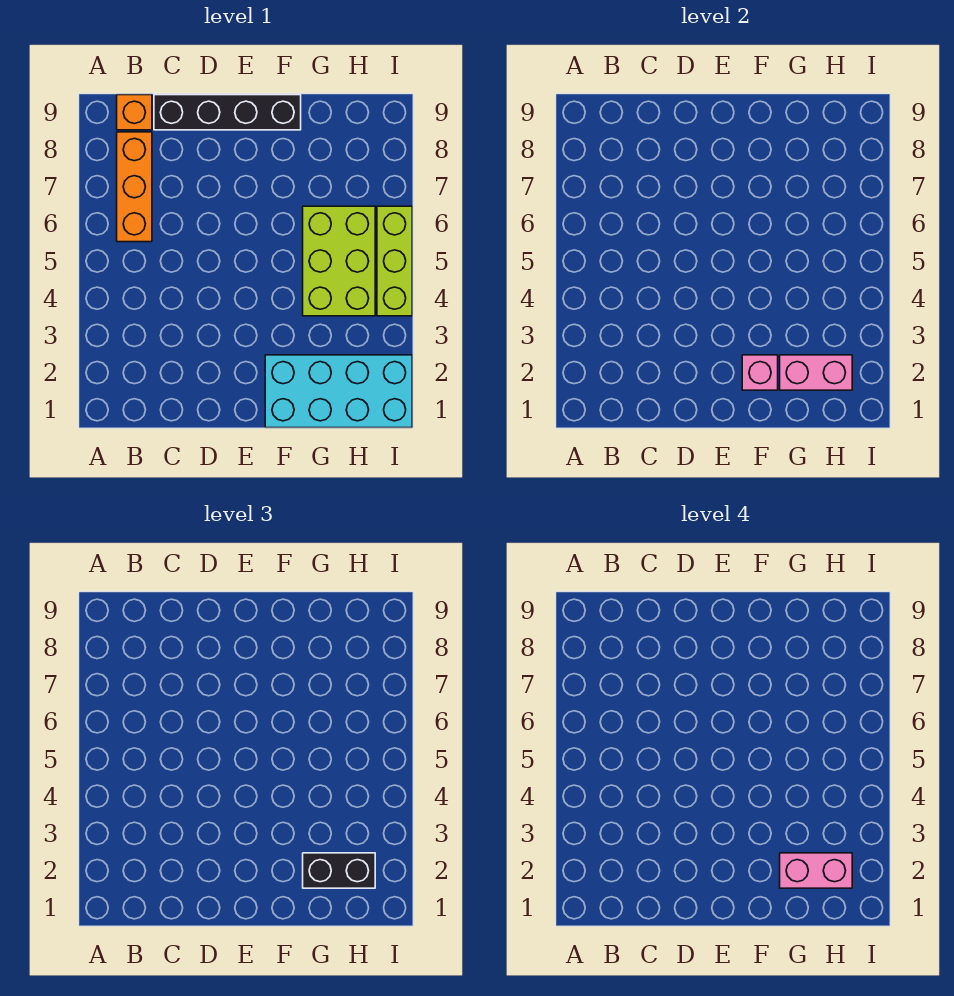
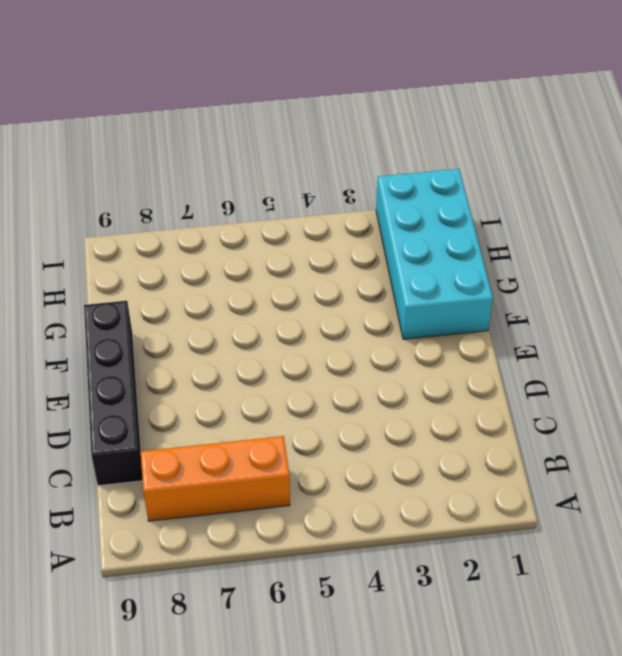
none -> orange 1x1 brick [117,95,152,130]
none -> lime 2x3 brick [303,206,375,316]

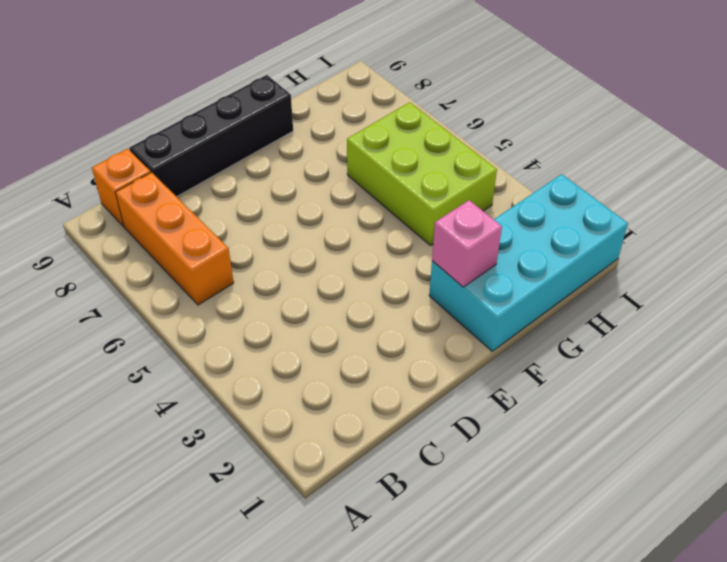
none -> lime 1x3 brick [377,206,412,316]
none -> pink 1x2 brick [780,355,852,390]

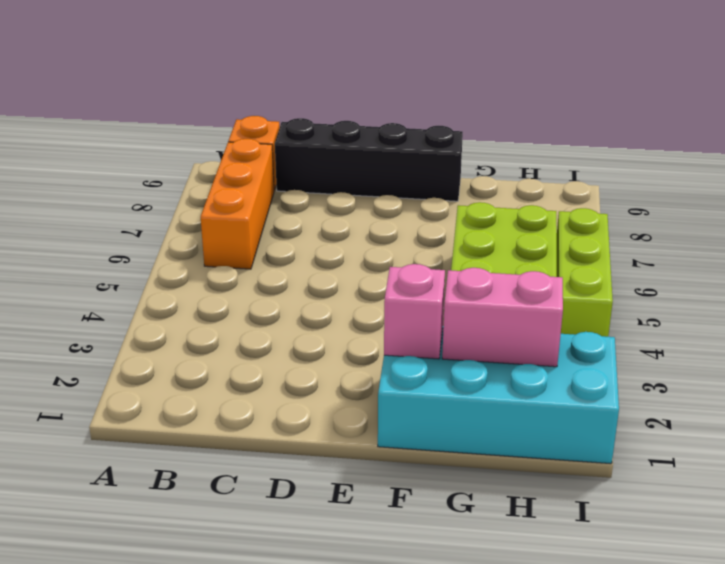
none -> black 1x2 brick [303,853,375,888]
none -> pink 1x2 brick [780,853,852,888]

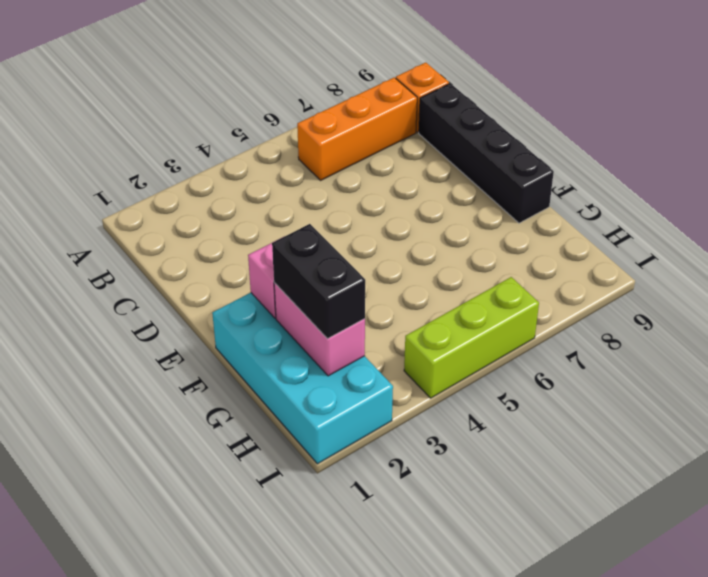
none -> lime 2x3 brick [303,206,375,316]
none -> pink 1x2 brick [780,853,852,888]

